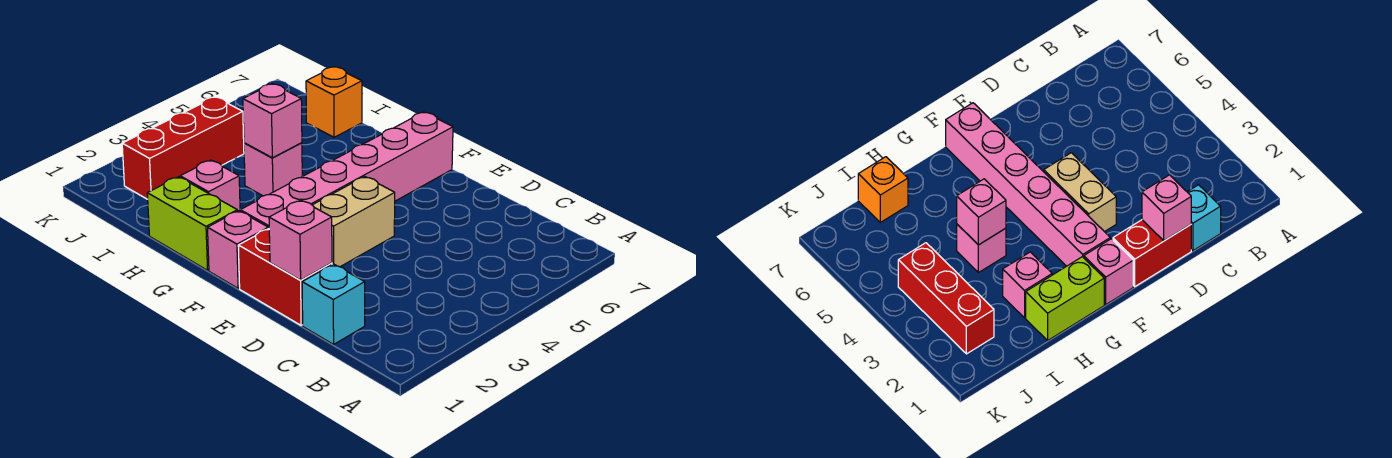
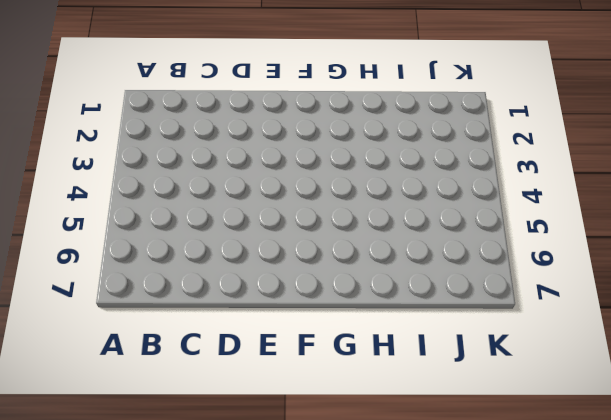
none -> cyan 1x1 brick [302,264,365,344]
none -> red 1x2 brick [238,229,332,325]
none -> tan 1x2 brick [313,177,395,267]

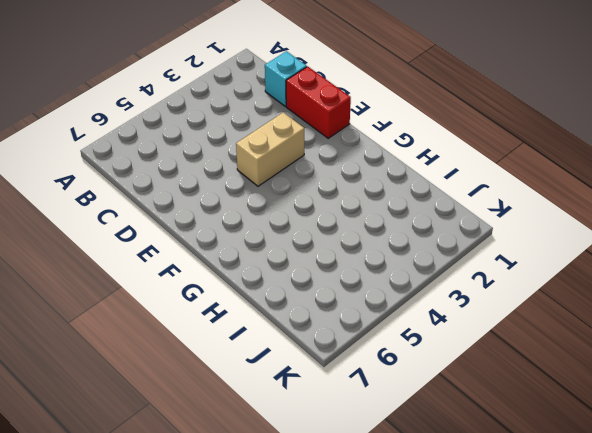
none -> pink 1x1 brick [208,211,268,288]
none -> pink 1x6 brick [240,112,453,229]
none -> lime 1x2 brick [147,177,237,270]

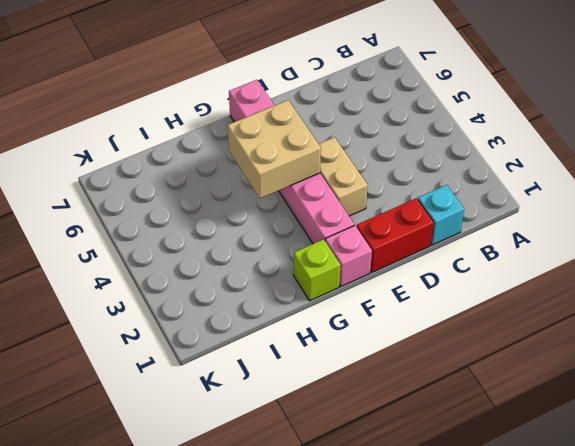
tan 2x2 brick [227,100,321,199] -> none
lime 1x1 brick [293,239,340,301] -> lime 1x2 brick [147,177,237,270]
none -> pink 1x1 brick [180,160,240,211]
none -> pink 1x1 brick [244,143,302,196]
none -> orange 1x1 brick [306,67,362,137]

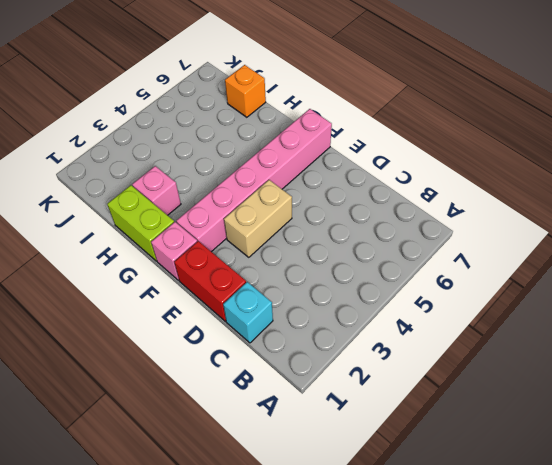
none -> pink 1x1 brick [244,143,302,196]
none -> red 1x3 brick [122,97,244,199]
none -> pink 1x1 brick [269,200,332,280]

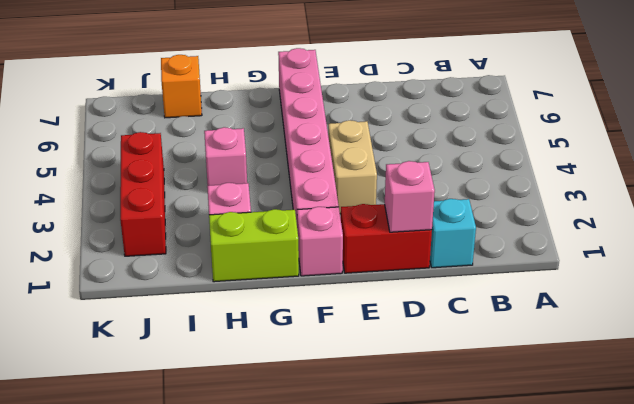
none -> pink 1x1 brick [243,84,302,158]

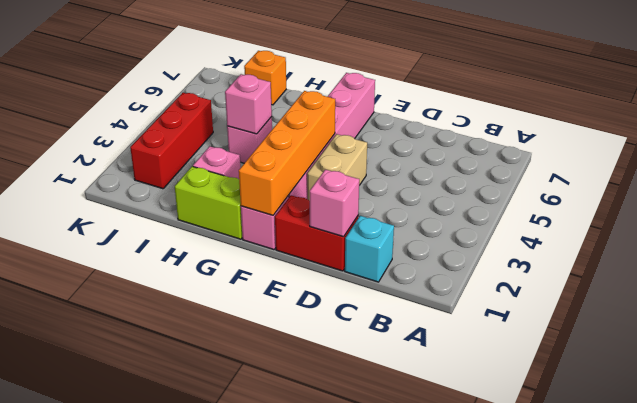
orange 1x4 brick [239,91,335,215] -> none

